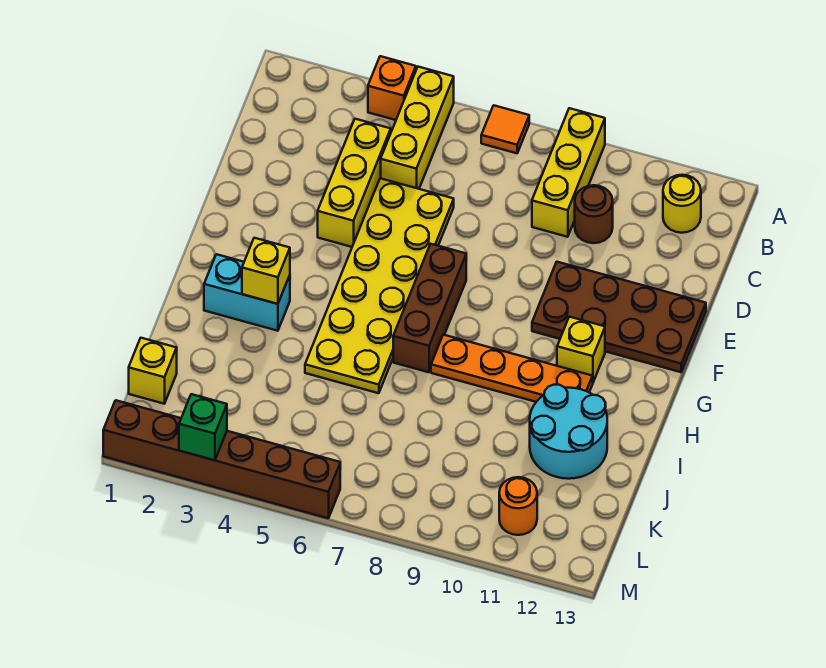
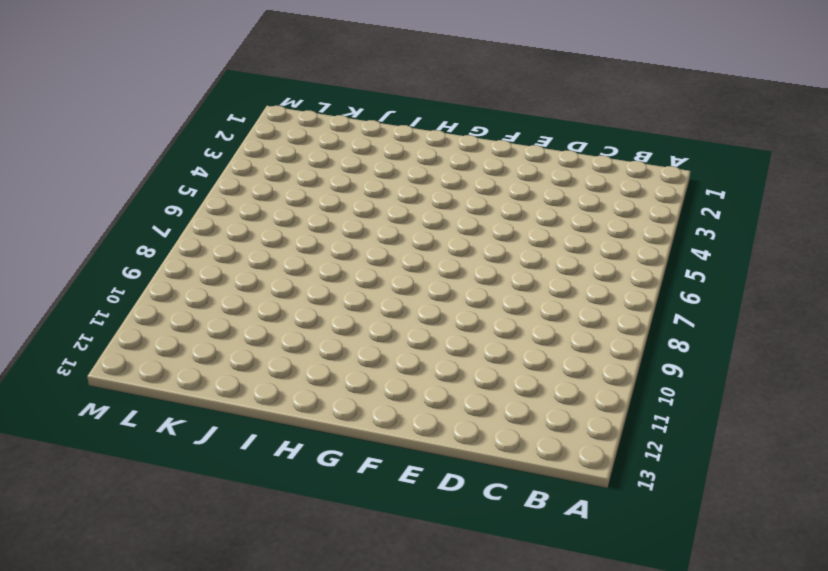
none -> orange 1x1 brick [368,56,416,120]
none -> yellow 1x3 brick [381,67,454,189]
none -> orange 1x1 tile [481,105,529,153]

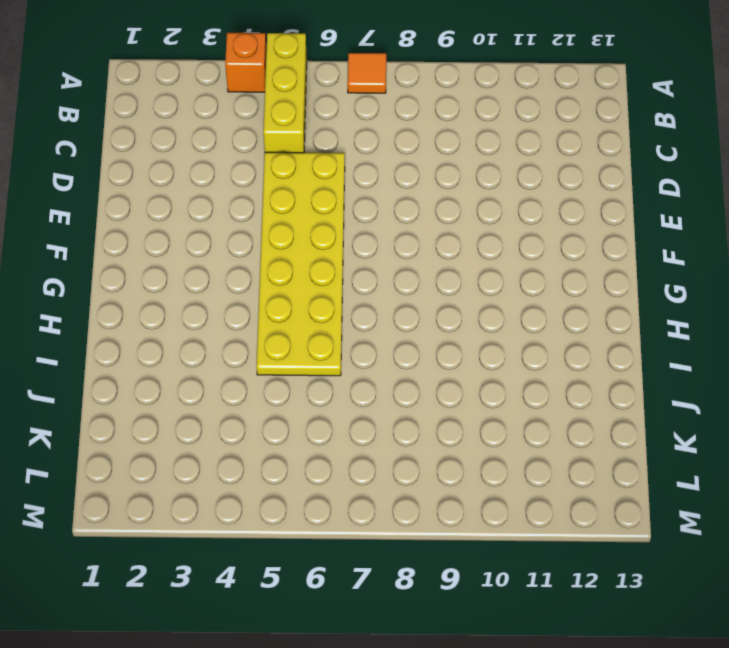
none -> yellow 1x3 brick [532,108,605,237]
none -> yellow 1x1 round brick [663,175,701,233]
none -> yellow 1x3 brick [318,119,391,247]

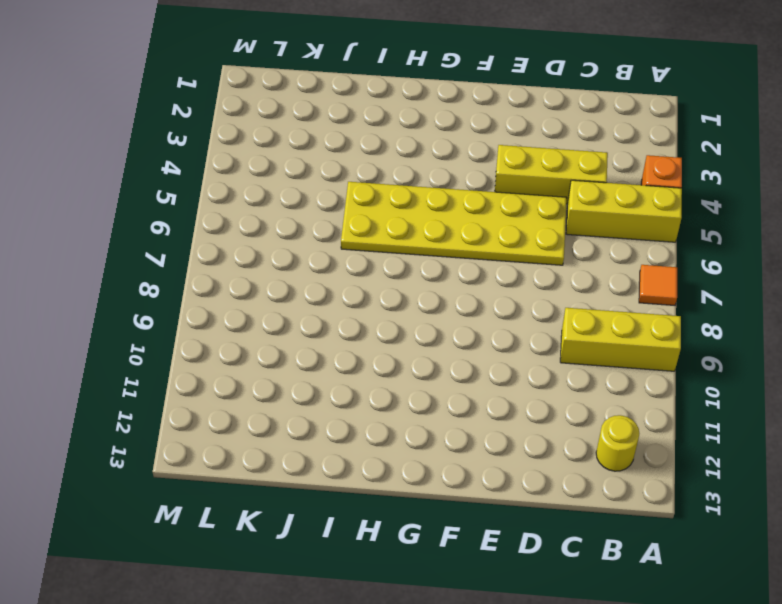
none -> brown 1x1 round brick [575,185,613,243]
none -> brown 2x4 plate [532,262,706,372]
none -> brown 1x3 brick [393,244,466,372]

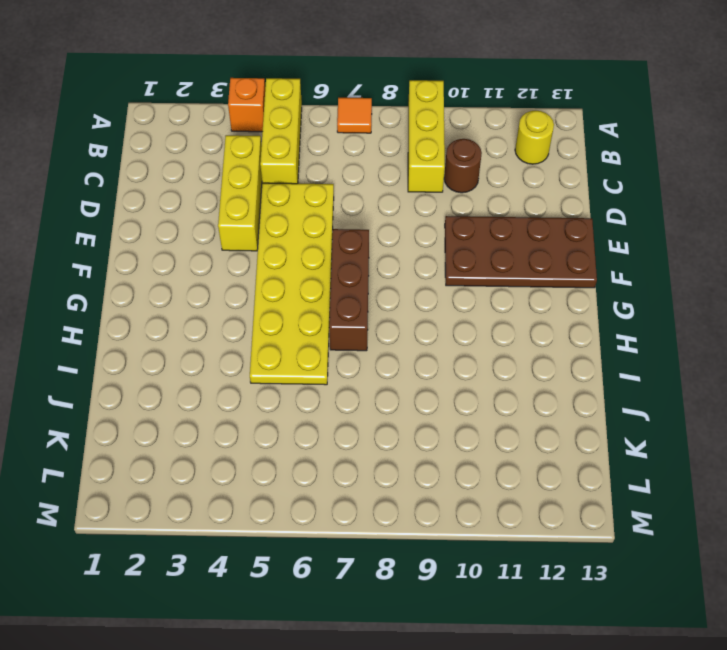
none -> yellow 1x1 brick [557,317,605,382]
none -> cyan 1x2 brick [204,254,290,331]
none -> orange 1x4 plate [431,335,593,402]

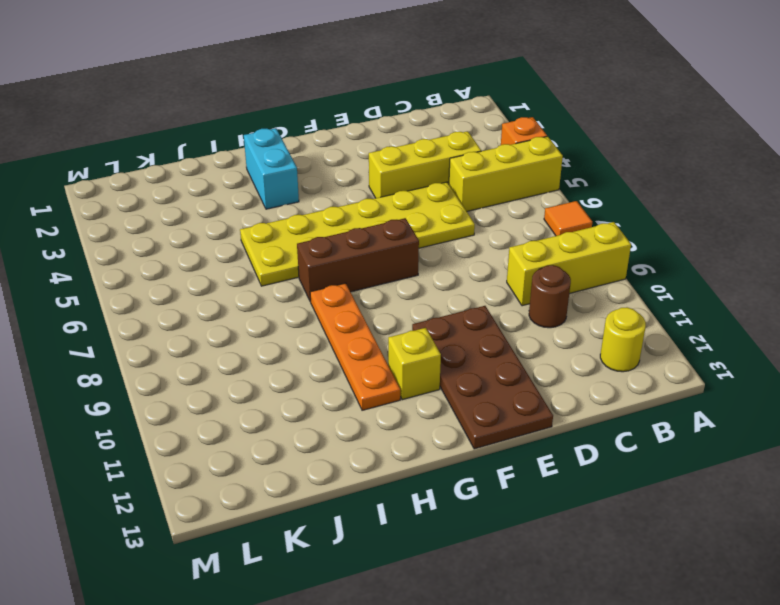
none -> cyan 2x2 round brick [530,385,607,479]
none -> yellow 1x1 brick [129,338,177,404]
none -> orange 1x1 round brick [499,477,537,535]

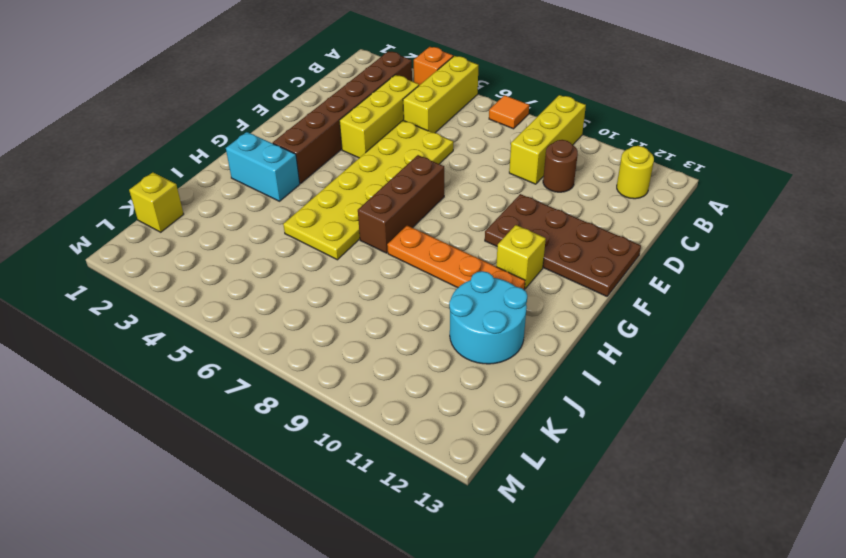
brown 1x6 brick [273,51,412,183] -> brown 1x6 brick turned to [103,400,340,518]
none -> orange 1x1 round brick [499,477,537,535]
none -> yellow 1x1 brick [242,238,290,304]
none -> green 1x1 brick [179,394,227,460]

